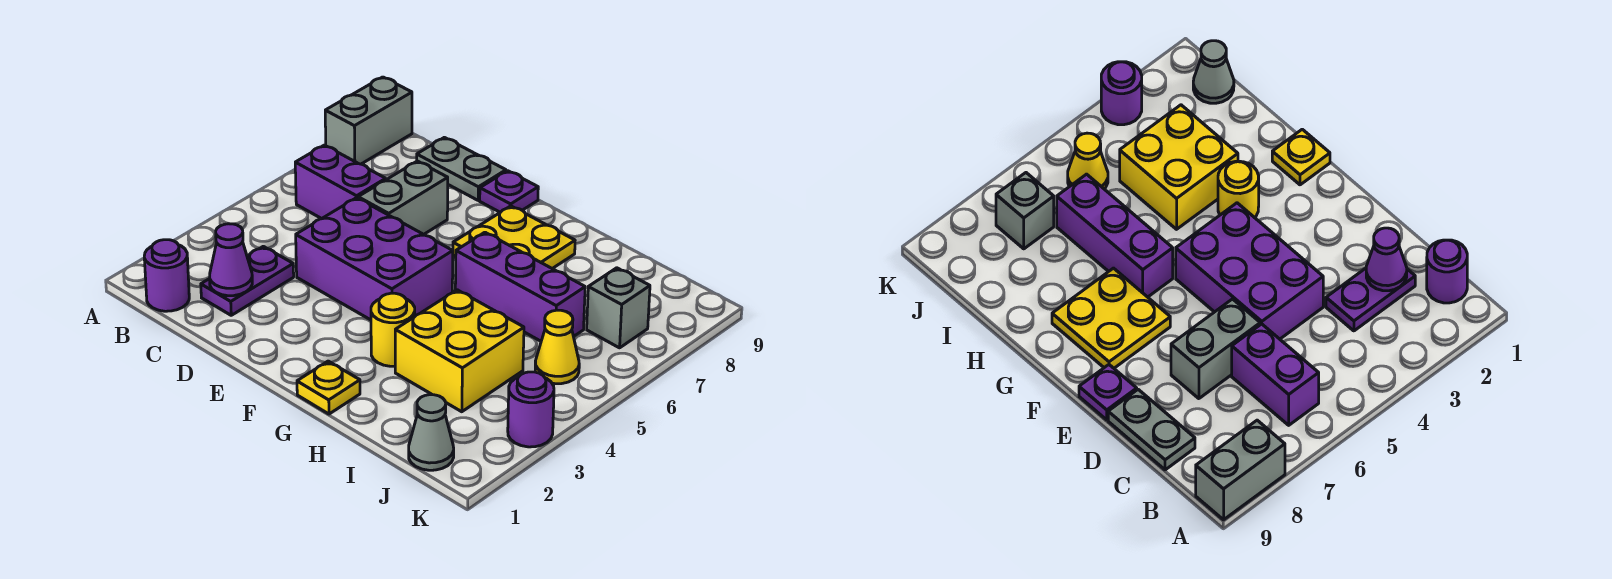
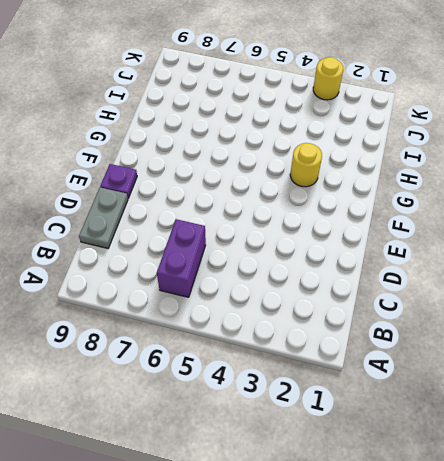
yellow 1x1 round brick [313,57,343,100] -> purple 1x1 round brick [508,372,554,447]
none -> grey 1x2 brick [325,77,412,164]
none -> purple 1x1 round brick [144,240,189,311]
none -> purple 1x2 plate [201,246,294,315]

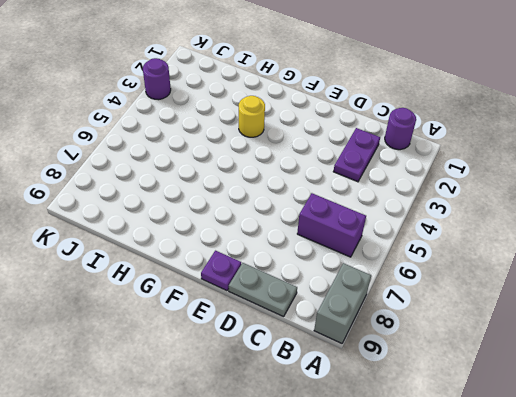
none -> purple 2x3 brick [296,198,453,320]
none -> grey 1x2 brick [358,161,448,234]
none -> yellow 2x2 plate [453,206,575,269]

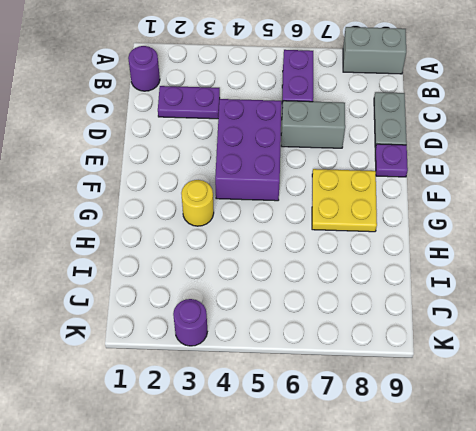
none -> yellow 1x1 plate [297,361,360,414]
none -> purple 1x3 brick [455,232,585,341]
none -> yellow 2x2 brick [395,290,524,412]

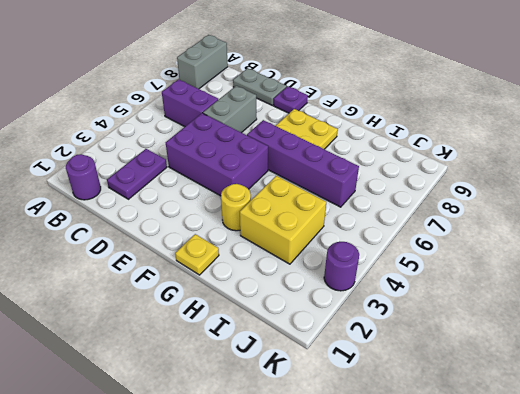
purple 1x4 brick [247,120,359,207] -> purple 1x3 brick [455,232,585,341]
none -> grey 1x1 cone [409,395,454,470]
none -> yellow 1x1 cone [535,310,579,384]
none -> grey 1x1 brick [587,268,650,348]

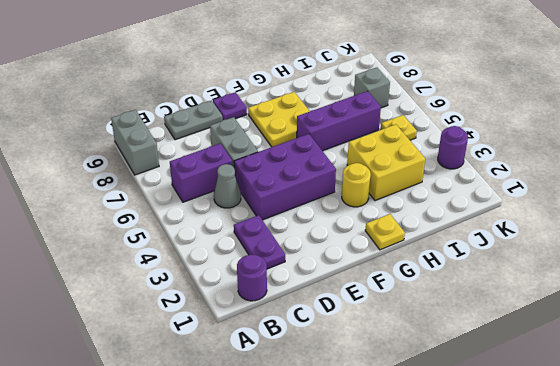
grey 1x1 cone [214,164,241,208] -> grey 1x1 cone moved to [409,395,454,470]
yellow 1x1 plate [381,115,417,140] -> yellow 1x1 cone [535,310,579,384]
none -> purple 1x1 cone [210,224,252,296]

